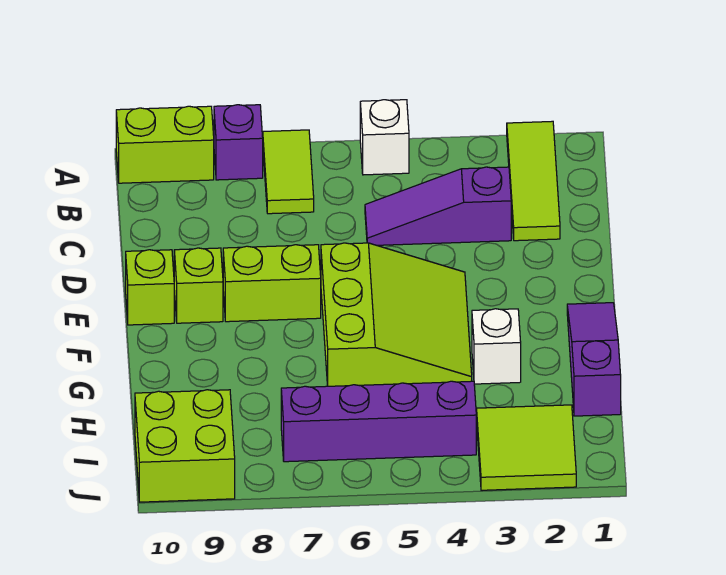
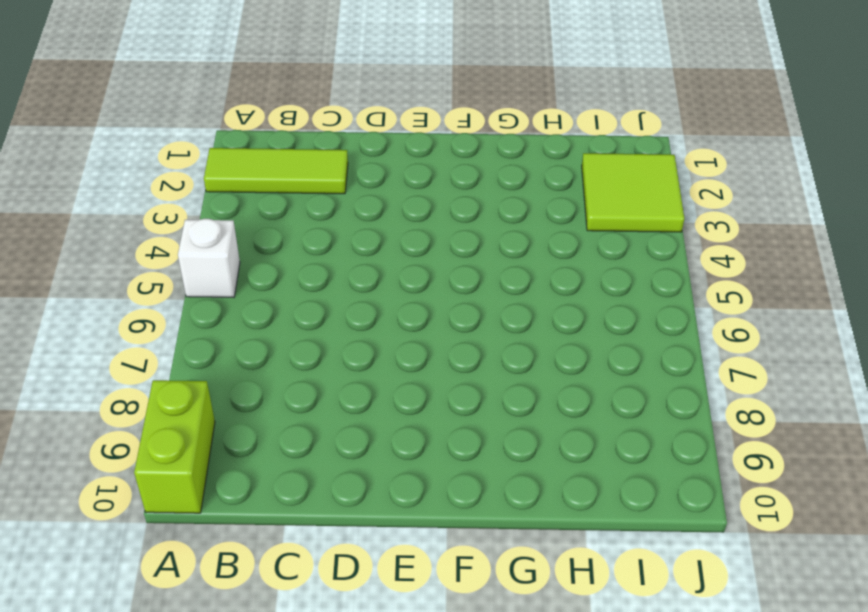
none -> lime 1x2 tile [263,130,314,214]
none -> purple 1x1 brick [214,105,263,180]
none -> purple 1x3 slope [365,167,511,245]

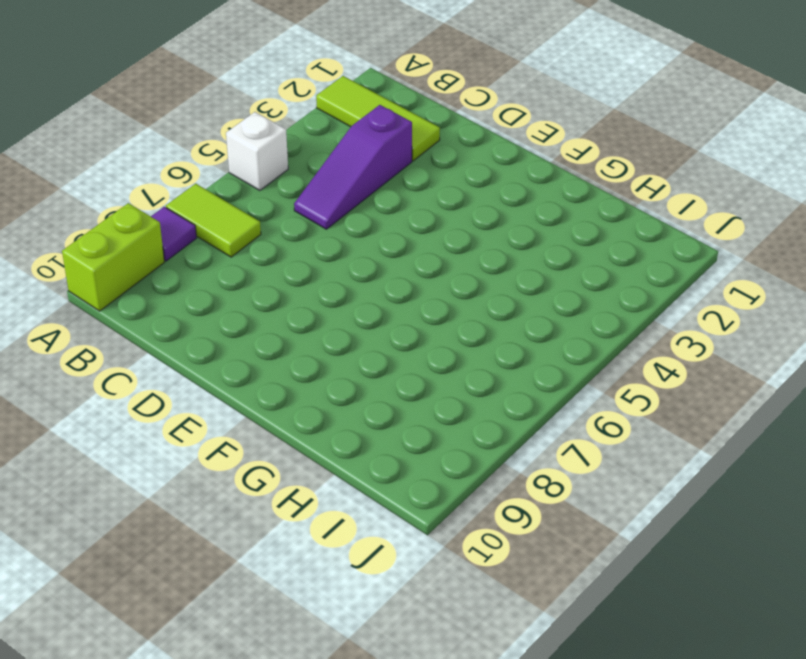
purple 1x1 tile [151,207,197,261] -> purple 1x1 brick [214,105,263,180]
none -> lime 3x3 slope [321,243,472,386]
none -> lime 1x2 brick [223,245,321,322]
none -> lime 1x1 brick [174,248,223,323]

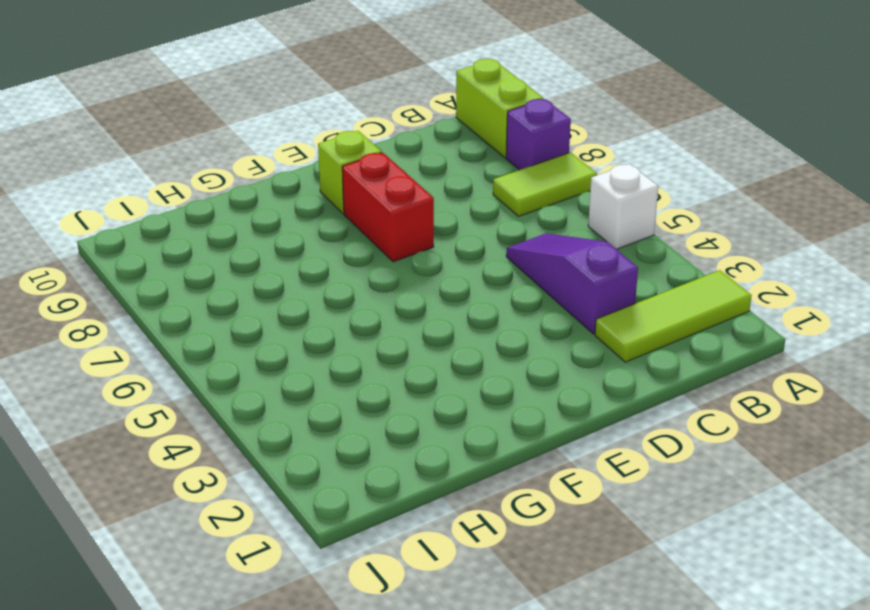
red 1x2 brick [342,153,434,262] -> lime 1x2 brick [223,245,321,322]
none -> lime 3x3 slope [321,243,472,386]
none -> lime 1x1 brick [126,250,174,325]
none -> purple 1x3 slope [567,303,621,416]

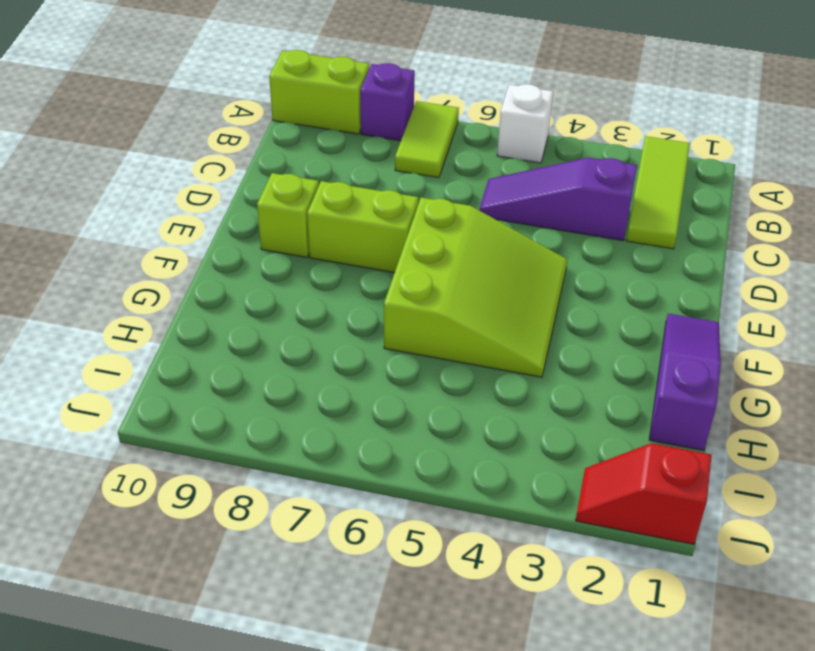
red 1x2 slope [576,443,712,544] -> lime 2x2 tile [477,405,576,490]
none -> lime 1x1 brick [126,250,174,325]
none -> white 1x1 brick [472,309,521,384]
none -> purple 1x4 brick [281,381,476,462]

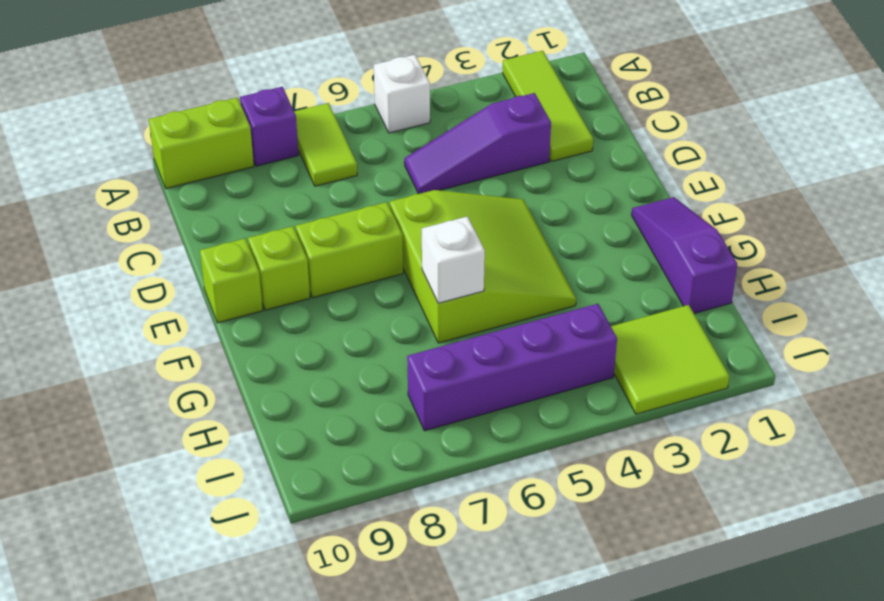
white 1x1 brick [422,216,485,303] -> white 1x1 brick moved to [472,309,521,384]
none -> lime 2x2 brick [135,390,235,502]

